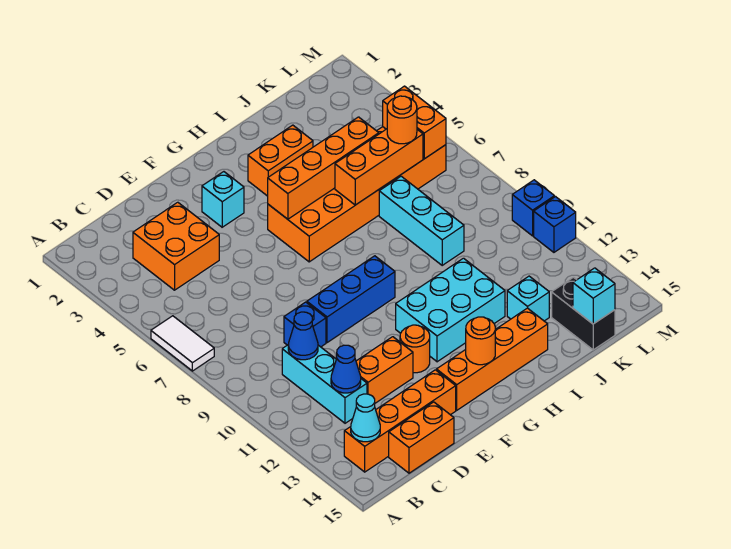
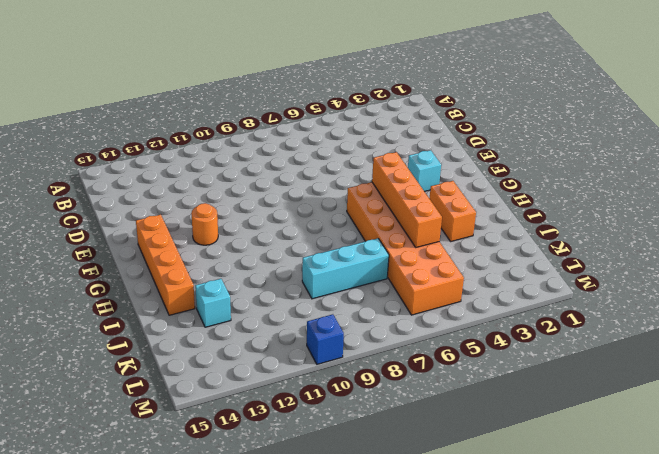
none -> white 1x2 tile [151,316,214,371]
none -> orange 1x4 brick [344,370,456,472]
none -> orange 2x2 brick [133,202,219,290]

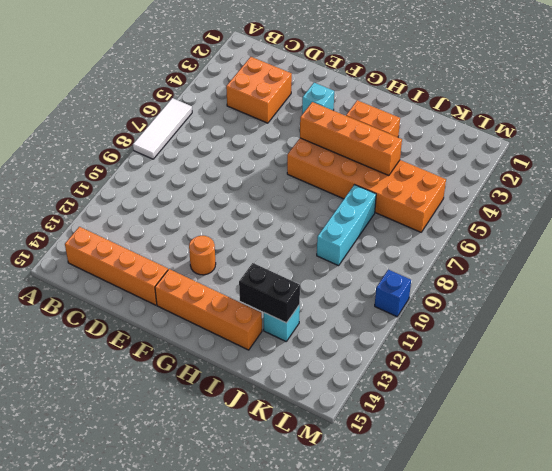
white 1x3 tile [133,98,192,159] -> white 1x2 tile [151,316,214,371]
black 1x2 brick [239,263,300,323] -> black 1x2 brick turned to [552,277,615,350]
none -> cyan 1x3 brick [282,344,367,423]
none -> orange 1x2 brick [389,402,454,473]
none -> blue 1x1 brick [284,302,326,347]

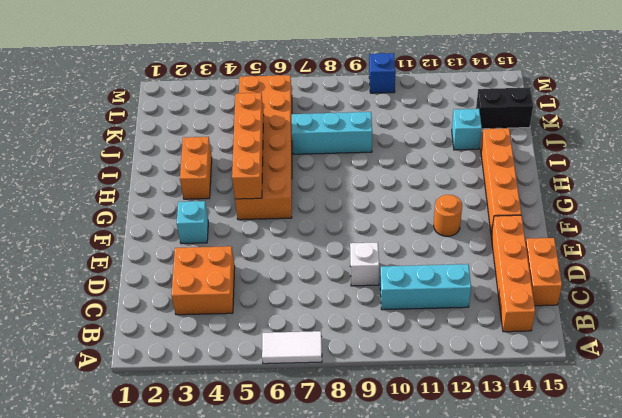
white 1x1 brick [350,242,379,286] -> blue 1x1 brick [284,302,326,347]
none -> orange 1x2 brick [356,337,413,403]
none -> blue 1x3 brick [307,256,395,343]
none -> cyan 2x3 brick [396,258,505,362]

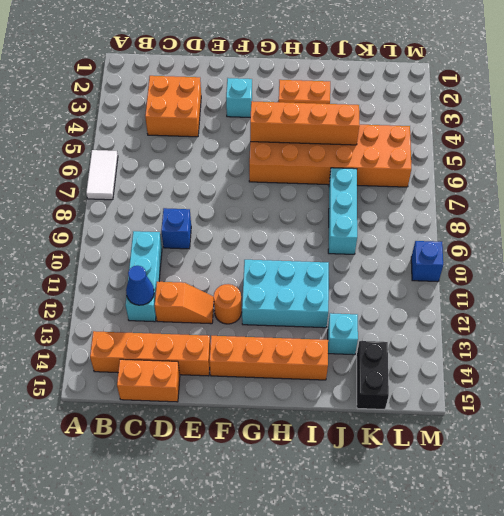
orange 1x2 slope [155,282,214,324] -> orange 1x2 brick [356,337,413,403]
none -> blue 1x3 brick [307,256,395,343]
none -> blue 1x1 brick [534,197,576,252]
none -> cyan 1x1 cone [351,394,380,442]

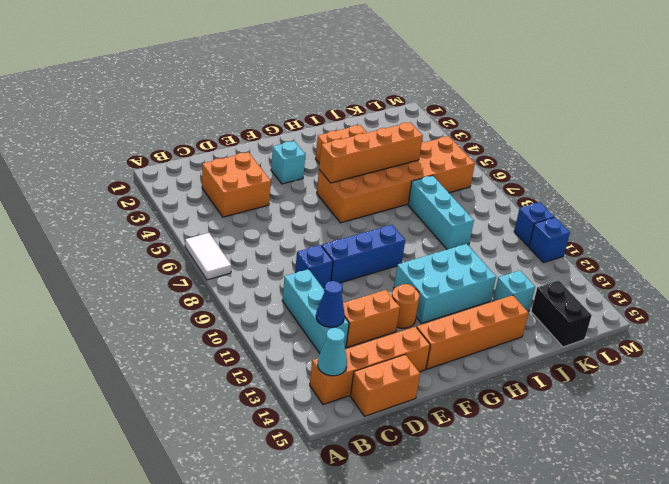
none -> blue 1x1 cone [288,312,318,360]
none -> orange 1x1 round brick [466,317,495,365]
none -> orange 1x3 brick [335,129,423,205]

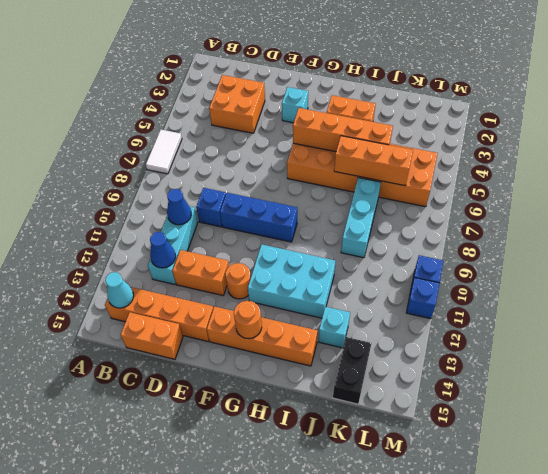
none -> cyan 1x1 brick [573,268,615,324]
none -> orange 1x2 brick [383,86,446,159]
none -> orange 1x1 round brick [387,96,417,144]

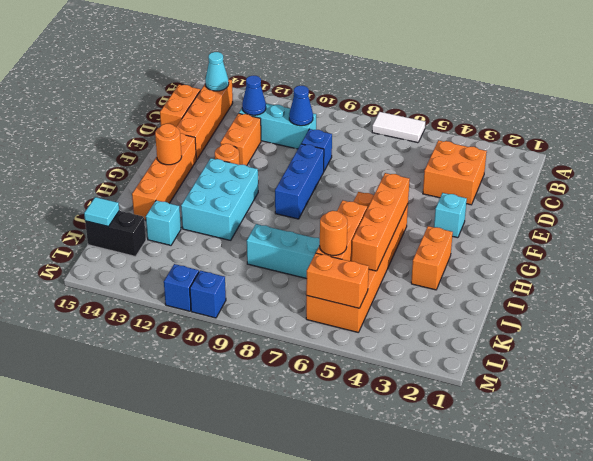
cyan 1x1 tile [84,197,119,227] -> cyan 1x1 brick [573,268,615,324]

